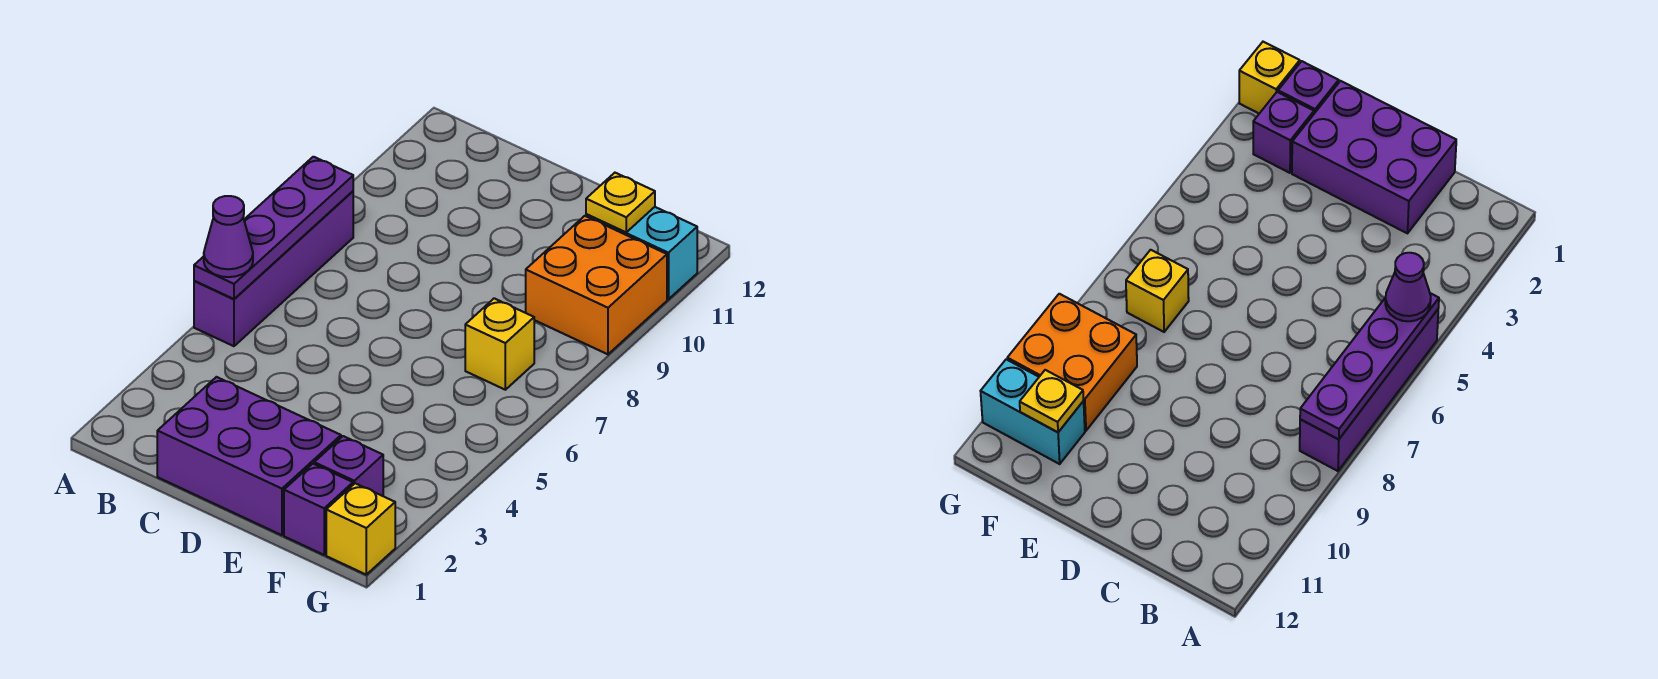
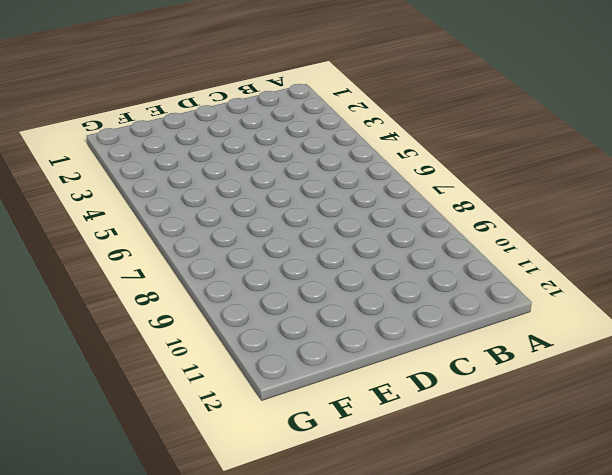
none -> purple 1x4 brick [194,191,353,346]
none -> purple 2x3 brick [157,377,341,535]

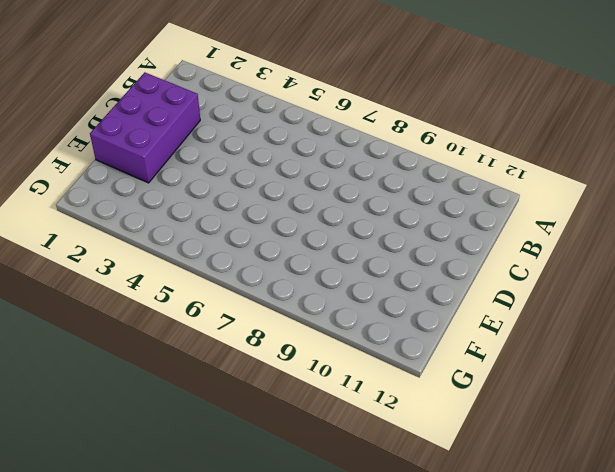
none -> purple 1x4 brick [194,191,353,346]
none -> purple 1x1 brick [284,464,353,555]

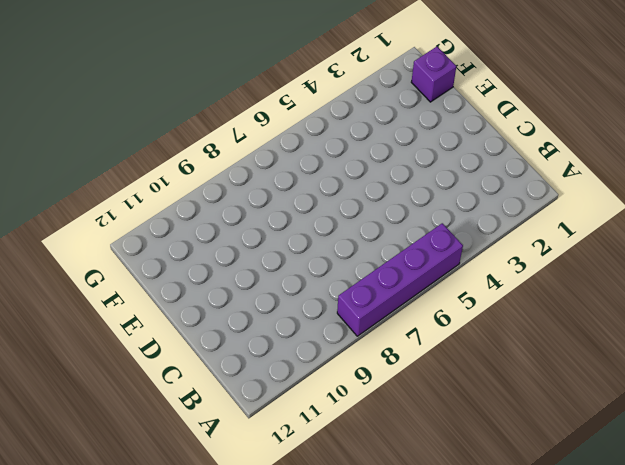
none -> purple 2x3 brick [157,377,341,535]
none -> purple 1x1 brick [314,436,383,496]

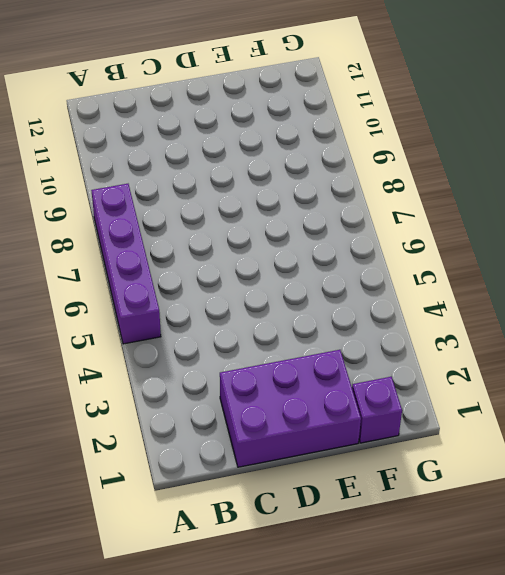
none -> purple 1x1 brick [314,436,383,496]
none -> yellow 1x1 brick [465,298,534,390]

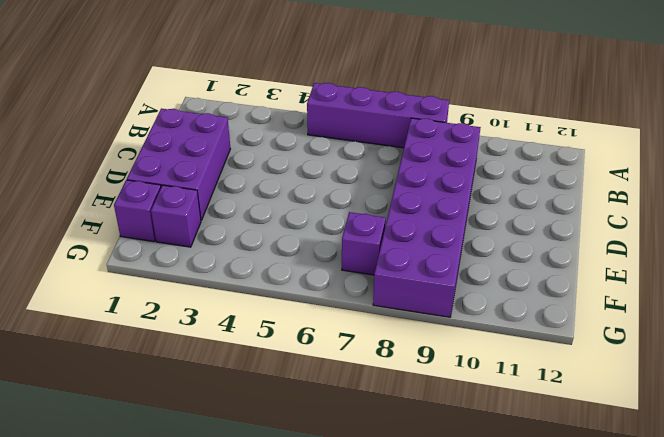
purple 2x6 brick [373,118,481,317] -> orange 2x2 brick [526,216,667,354]
purple 1x1 brick [342,212,386,275] -> yellow 1x1 brick [465,298,534,390]
none -> cyan 1x2 brick [586,207,697,299]
none -> yellow 1x1 brick [326,483,395,575]

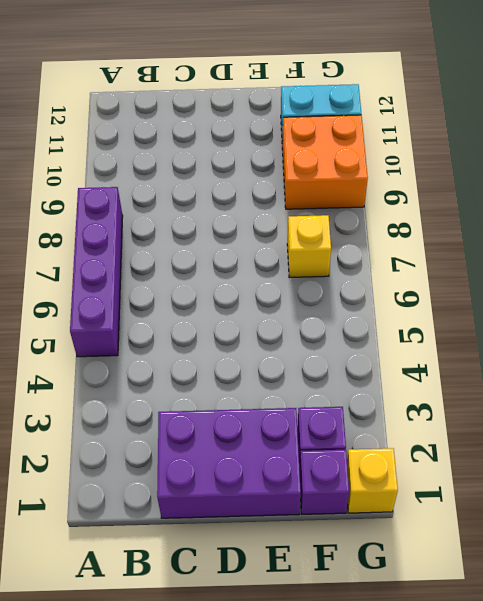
none -> purple 1x4 plate [194,157,353,299]
none -> yellow 1x1 plate [586,173,655,232]

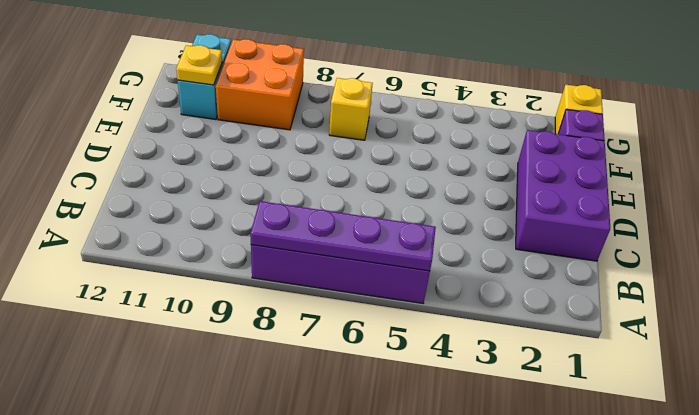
none -> purple 1x1 brick [314,436,383,496]
none -> purple 1x1 cone [204,196,253,277]

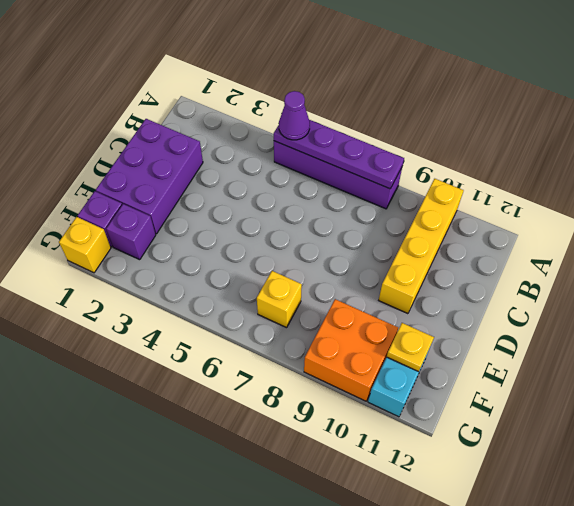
yellow 1x4 brick [379,179,464,314] -> none

